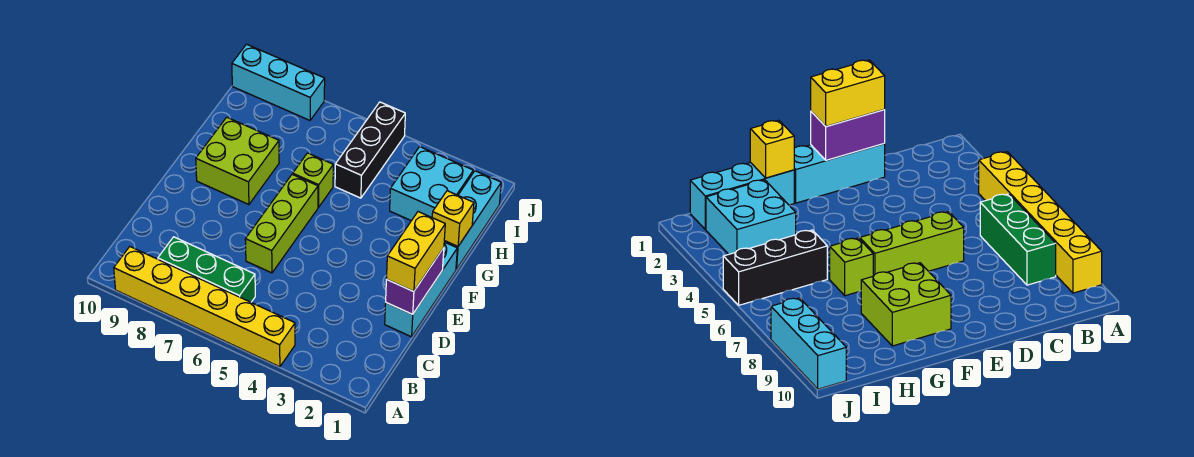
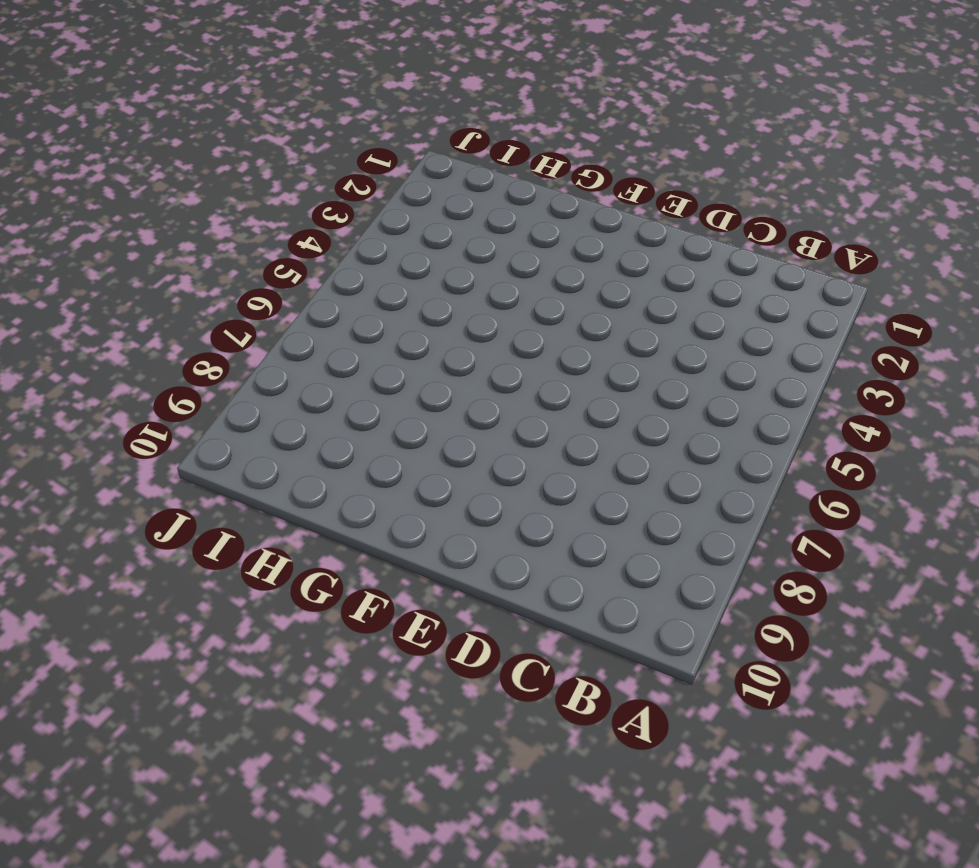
none -> yellow 1x6 brick [114,247,295,367]
none -> green 1x3 brick [158,237,255,302]
none -> cyan 1x3 brick [385,242,457,337]

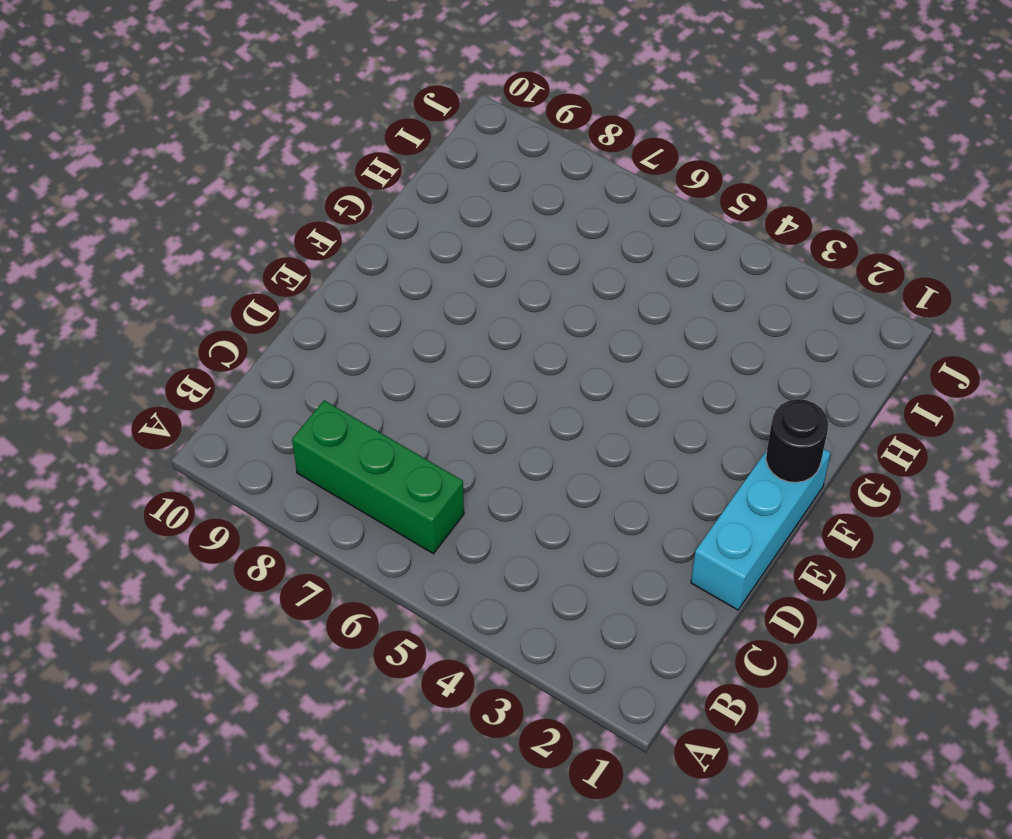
black 1x1 round brick [766,399,828,482] -> none
none -> yellow 1x6 brick [114,247,295,367]
none -> lime 1x3 brick [245,174,318,273]
none -> lime 2x2 brick [196,117,279,205]

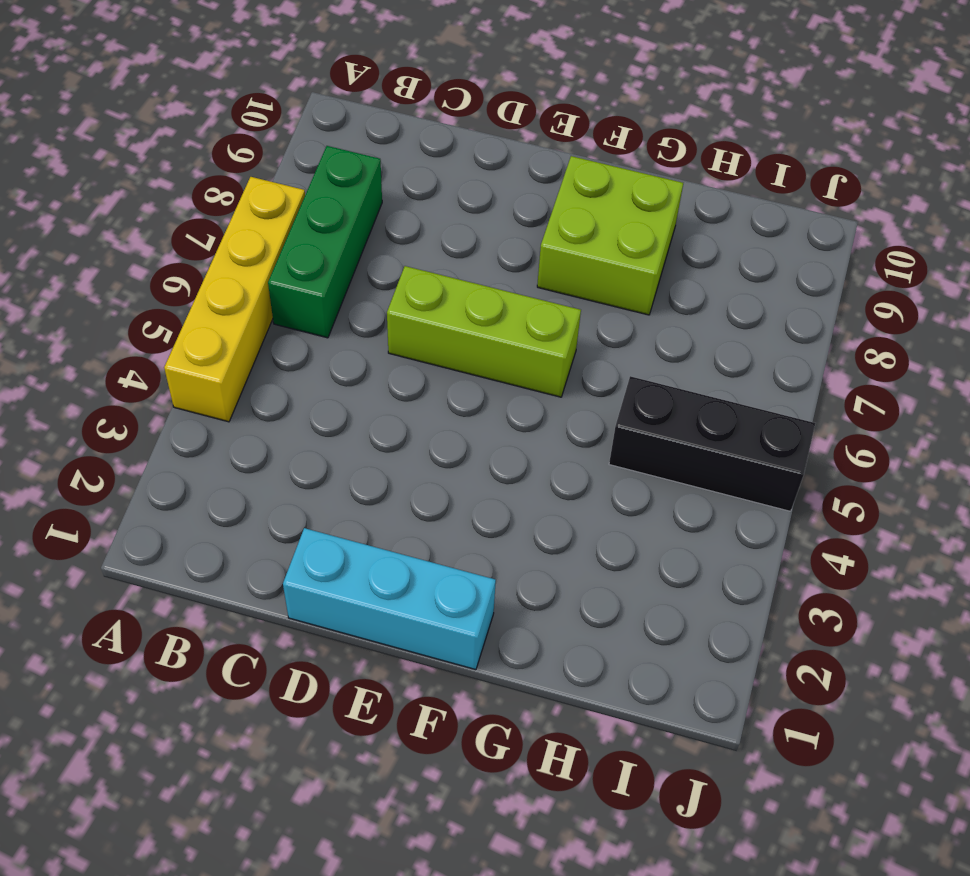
yellow 1x4 brick [164,177,305,422] -> yellow 1x6 brick [114,247,295,367]
none -> cyan 1x3 brick [444,171,501,269]
none -> lime 1x1 brick [293,153,333,207]
none -> cyan 2x2 brick [390,147,473,221]

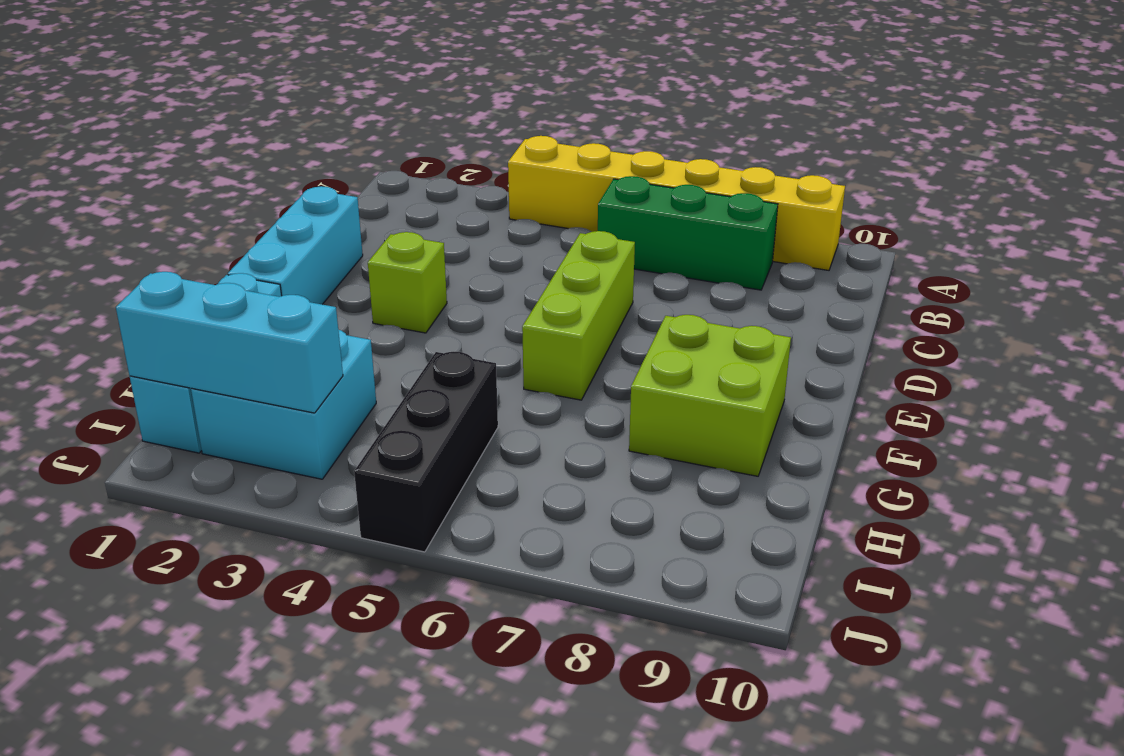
lime 1x1 brick [368,232,447,333] -> lime 1x1 brick moved to [293,153,333,207]
cyan 1x3 brick [116,272,343,413] -> cyan 1x3 brick moved to [232,44,325,120]
none -> purple 1x2 brick [386,248,444,314]
none -> yellow 1x1 brick [432,191,474,246]
none -> yellow 1x2 brick [387,212,445,292]

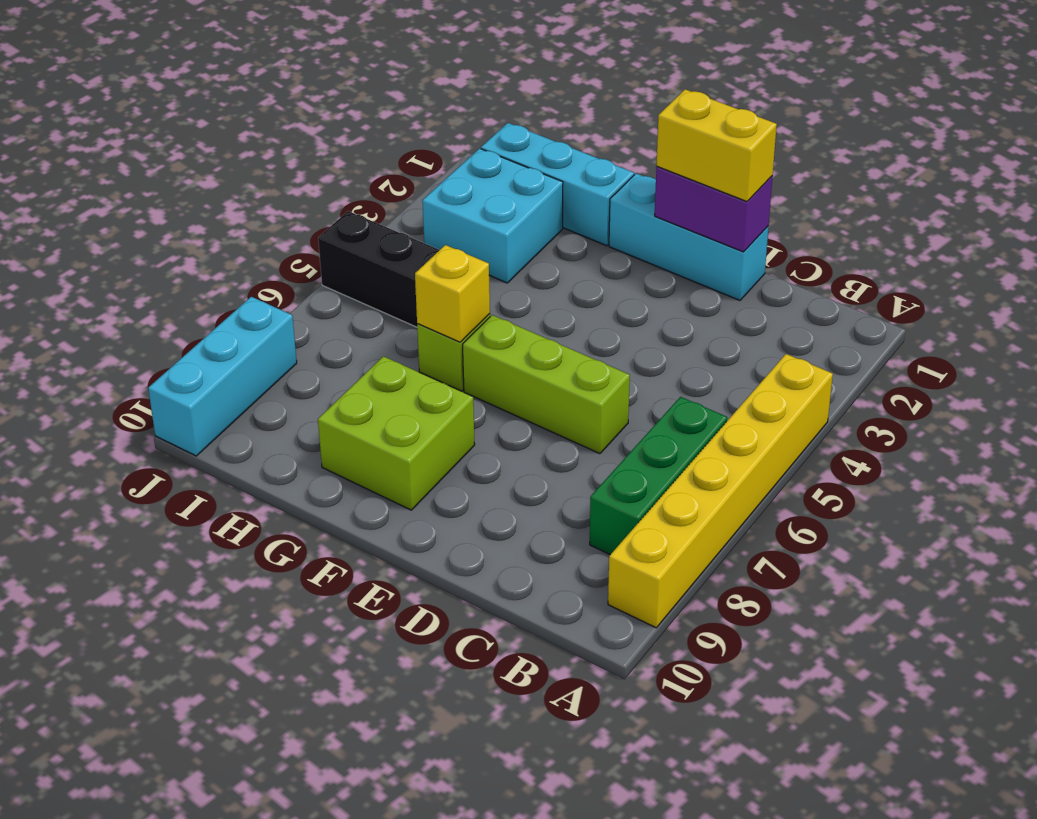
yellow 1x1 brick [415,245,490,342] -> yellow 1x1 brick moved to [432,191,474,246]

